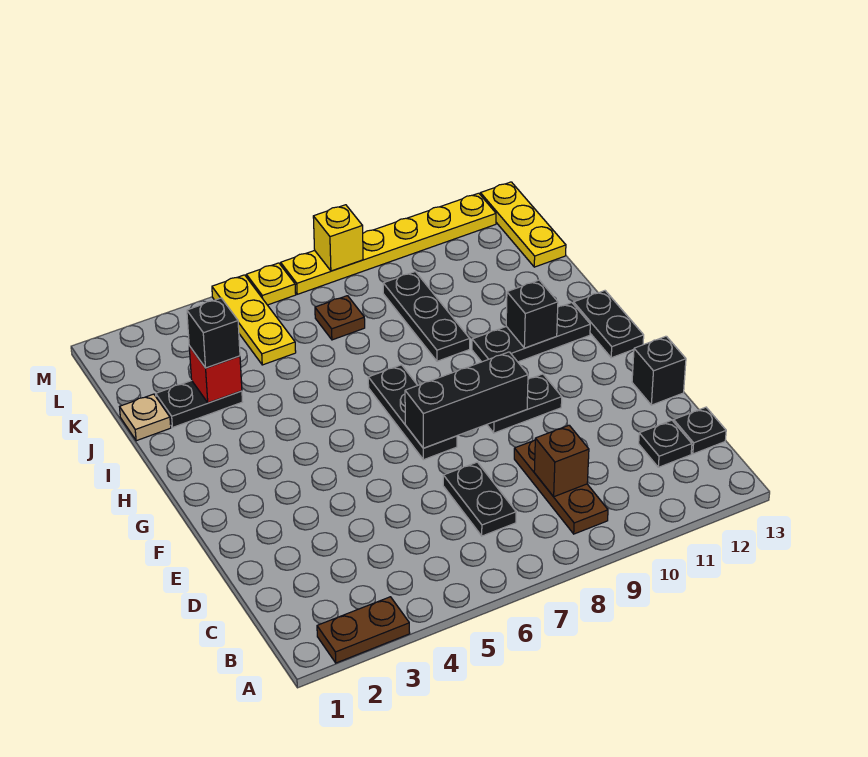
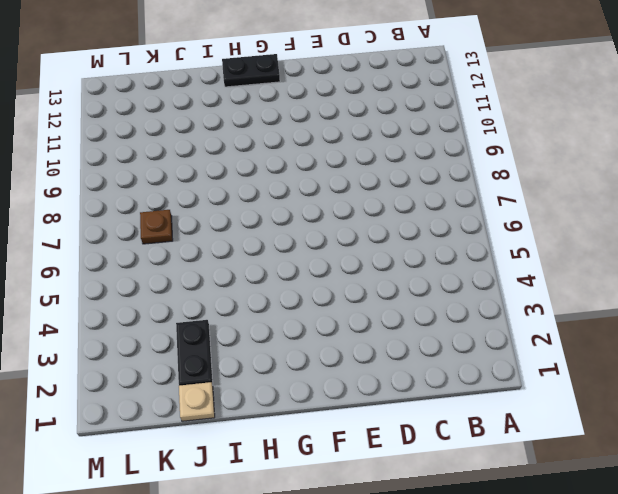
none -> brown 1x2 plate [317,597,410,663]
none -> brown 1x3 plate [514,440,608,534]
none -> black 1x2 plate [443,462,516,536]

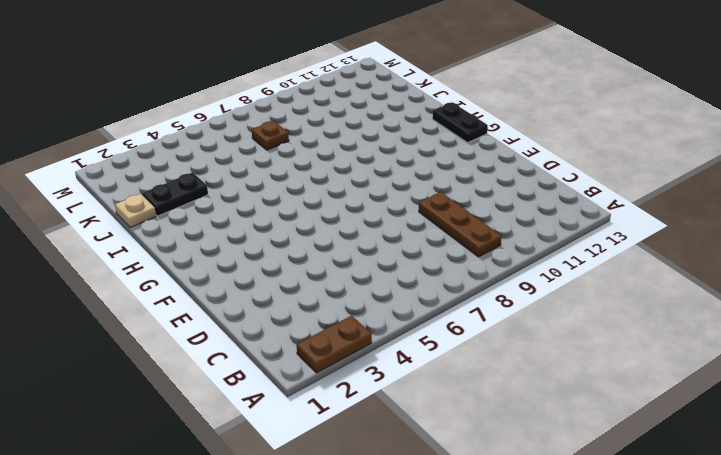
none -> black 1x2 plate [443,462,516,536]
none -> black 1x1 plate [639,420,692,467]
none -> black 1x1 plate [674,407,726,454]

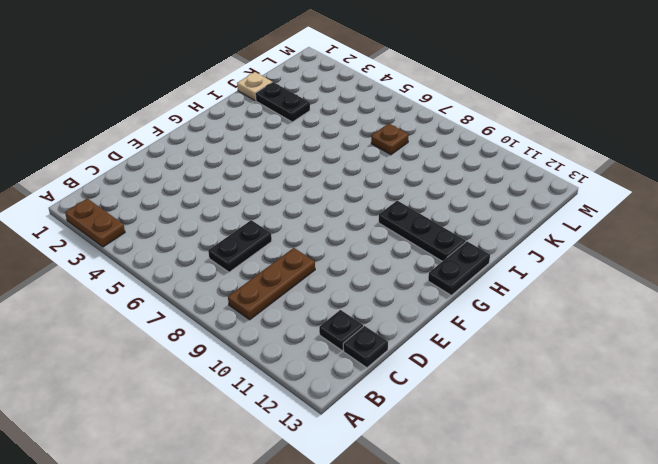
none -> black 1x1 brick [632,336,686,405]
none -> black 1x3 plate [368,365,457,460]
none -> black 1x2 plate [487,374,562,433]

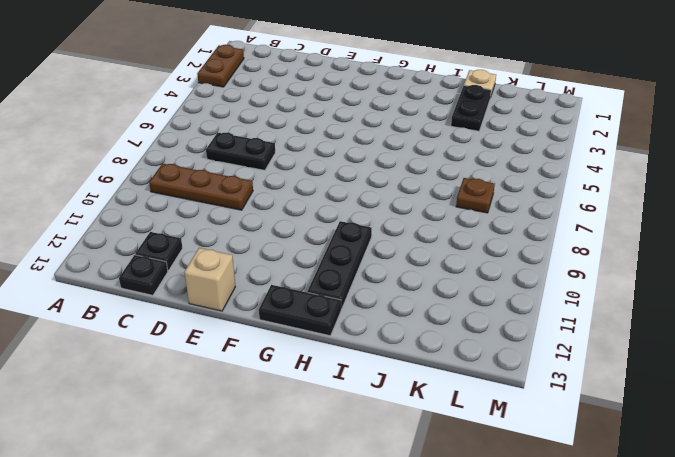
tan 1x1 brick [184,248,235,311] -> black 1x1 brick [632,336,686,405]
none -> black 1x3 plate [368,365,457,460]
none -> black 1x2 plate [487,374,562,433]
none -> black 1x3 plate [383,272,470,361]

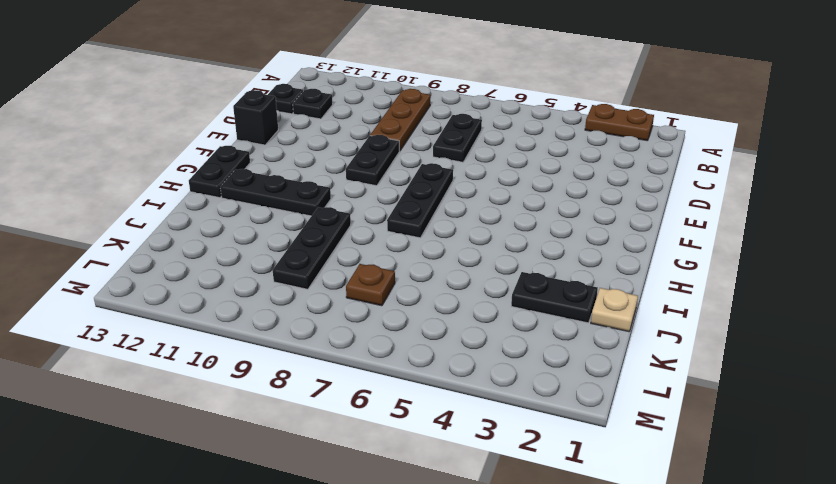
black 1x2 plate [346,135,399,186] -> black 1x2 plate turned to [487,374,562,433]
none -> yellow 1x3 plate [212,275,296,365]
none -> yellow 1x3 plate [480,182,566,267]
none -> yellow 1x1 plate [246,263,296,305]

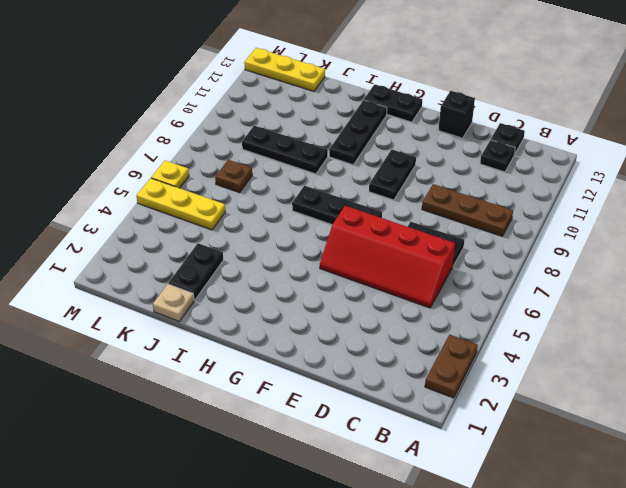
red 2x4 slope [320,206,455,308] -> none
none -> yellow 1x6 plate [281,193,496,294]
none -> brown 1x1 brick [534,425,589,497]
none -> black 1x3 brick [405,352,528,448]

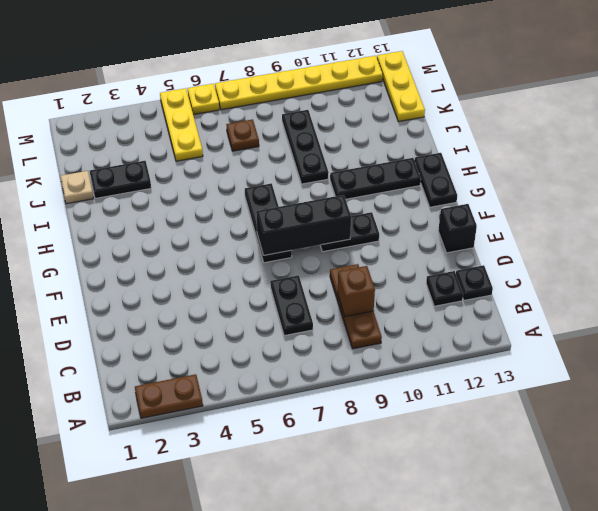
none -> black 1x1 brick [506,280,558,348]
none -> red 1x1 brick [189,346,242,403]
none -> yellow 1x1 brick [313,205,363,271]

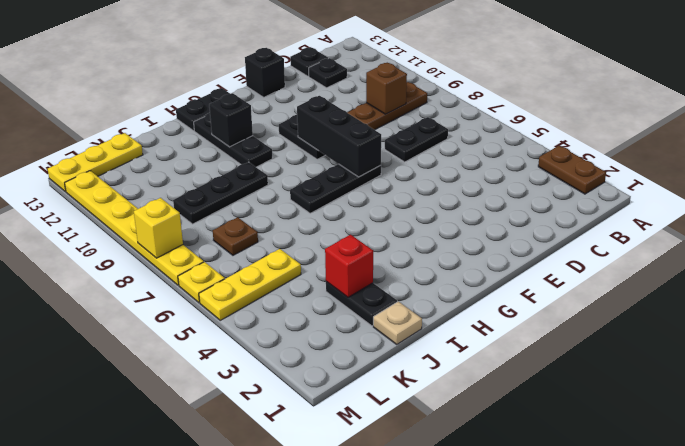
none -> black 1x1 brick [187,298,240,368]

